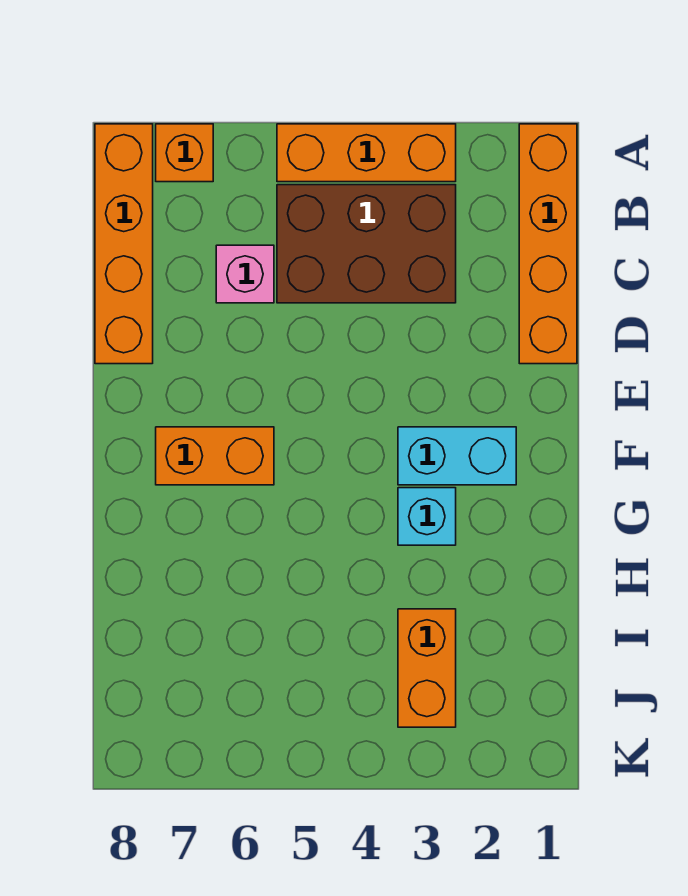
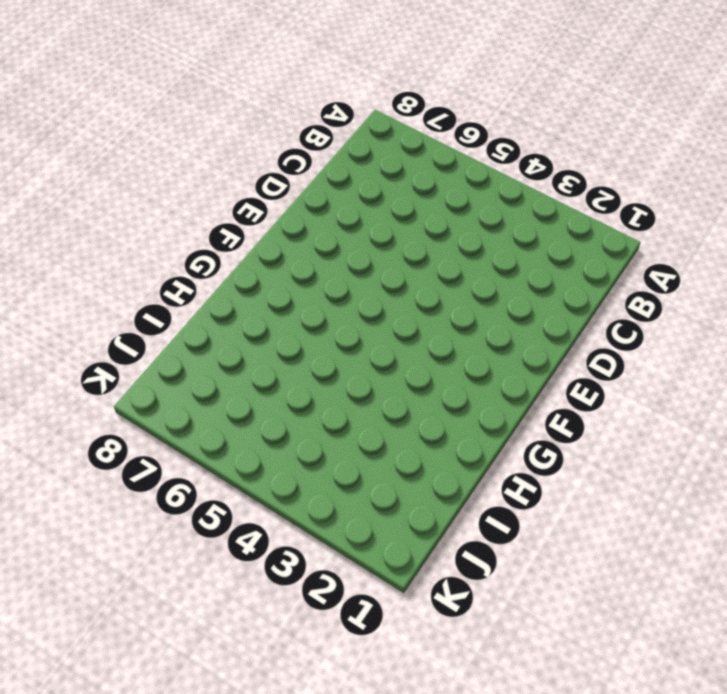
none -> orange 1x4 brick [519,124,577,364]
none -> orange 1x3 brick [277,124,456,182]

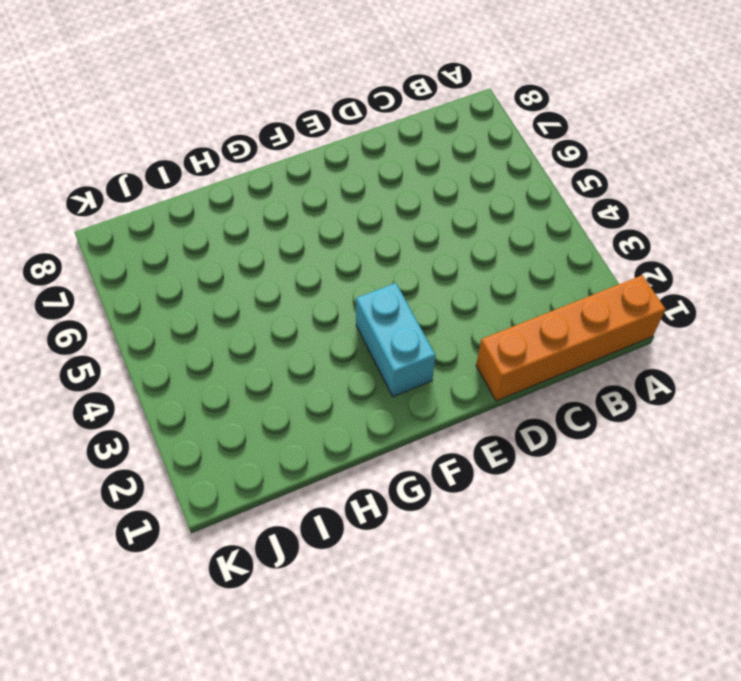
none -> orange 1x3 brick [277,124,456,182]
none -> orange 1x1 brick [156,124,213,182]

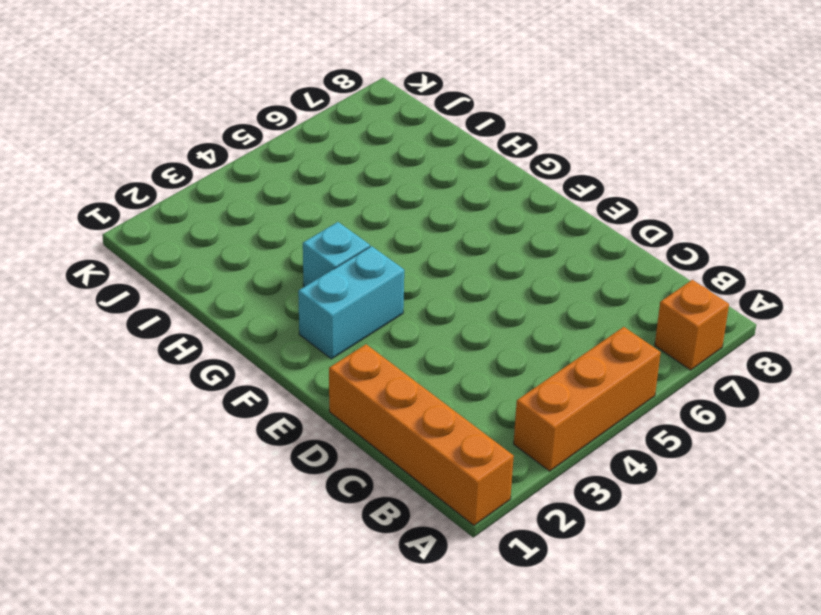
none -> orange 1x4 brick [95,124,153,364]
none -> brown 2x3 brick [277,185,456,303]

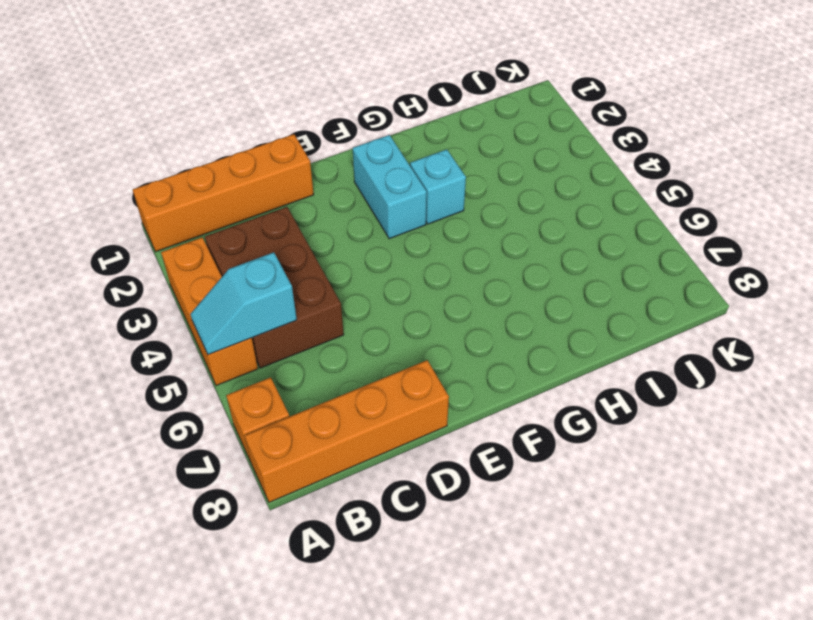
cyan 1x2 slope [190,252,297,355] -> none
none -> pink 1x1 brick [216,245,274,303]
none -> orange 1x2 brick [156,427,274,485]

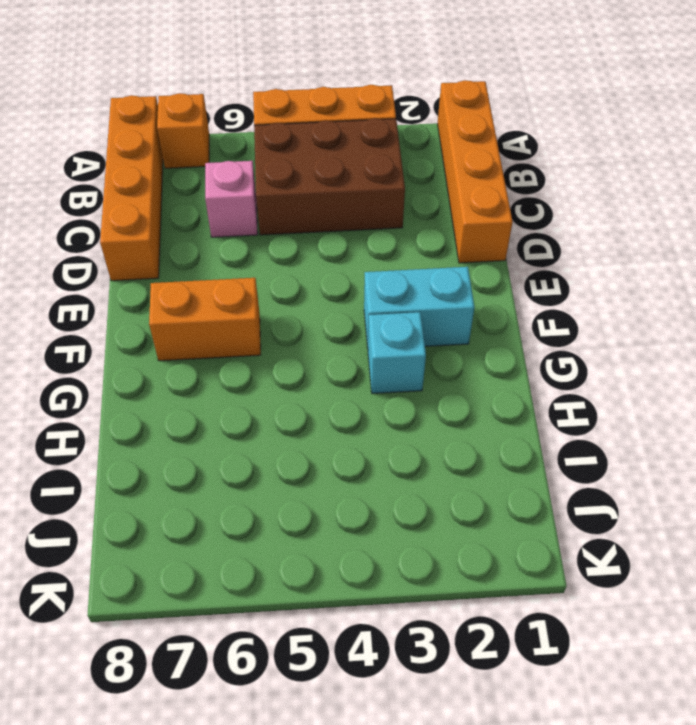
none -> orange 1x2 brick [398,609,456,727]

